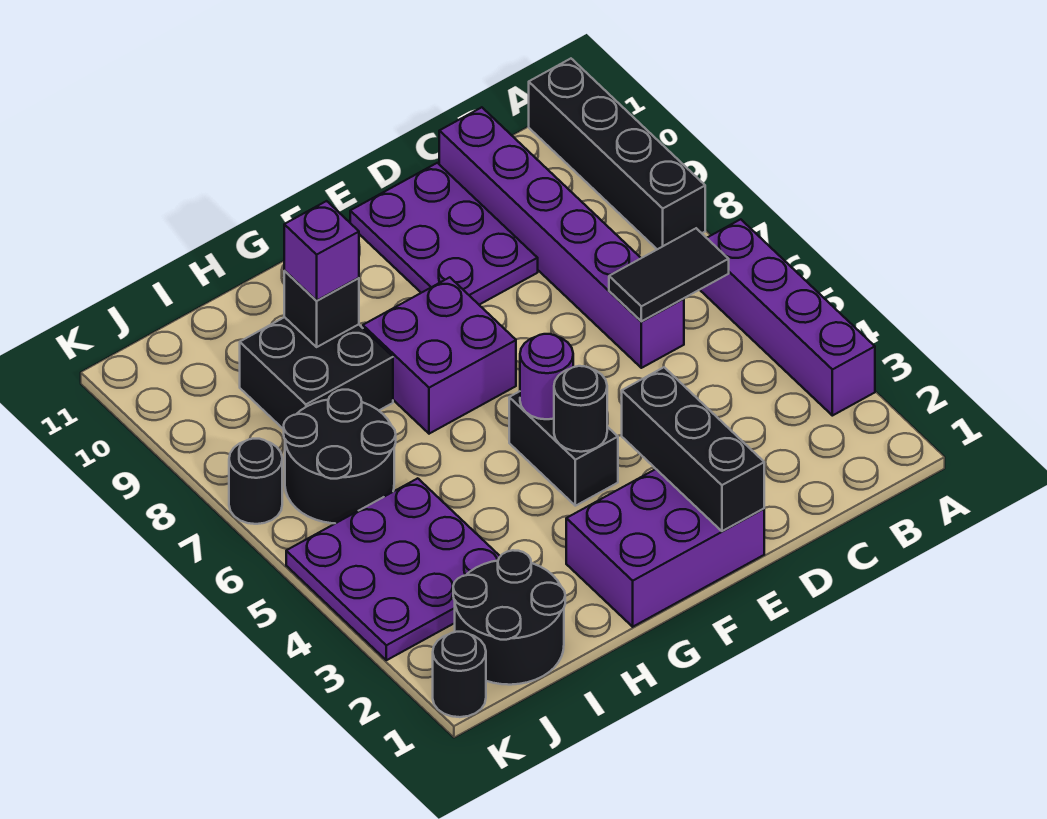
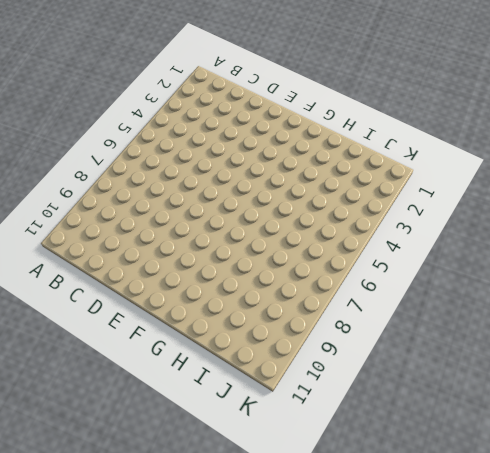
none -> purple 1x4 brick [700,219,875,416]
none -> black 1x4 brick [529,59,705,249]
none -> purple 1x6 brick [439,107,684,368]

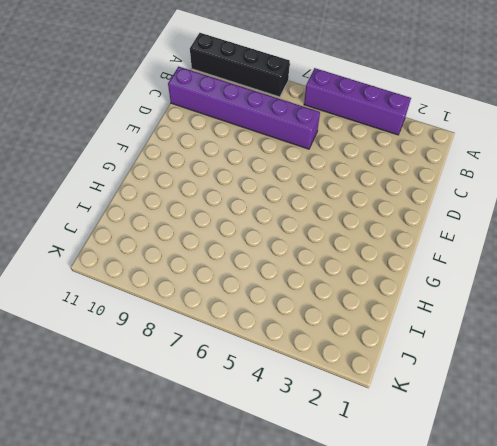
none -> purple 2x3 plate [350,163,538,305]
none -> purple 2x3 brick [566,469,764,627]
none -> black 1x2 brick [509,391,618,506]

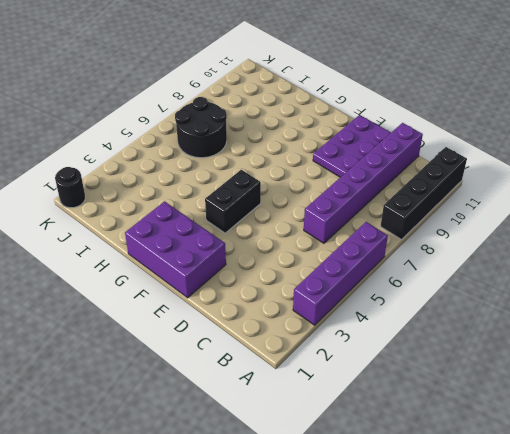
none -> purple 2x2 brick [363,277,516,434]
none -> black 2x2 brick [240,317,393,429]
none -> black 2x2 round brick [453,550,565,685]

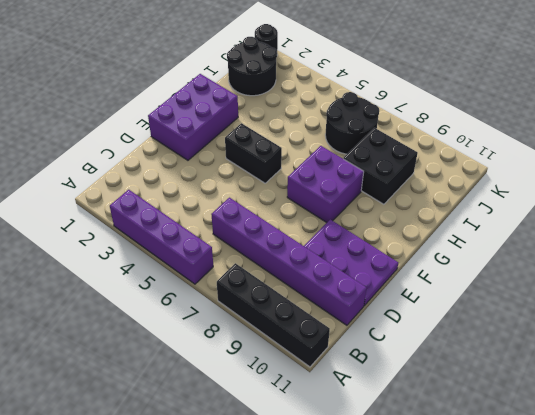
none -> purple 3x3 plate [286,478,500,660]
none -> black 1x1 round brick [229,439,282,524]
none -> black 1x2 tile [609,228,729,321]

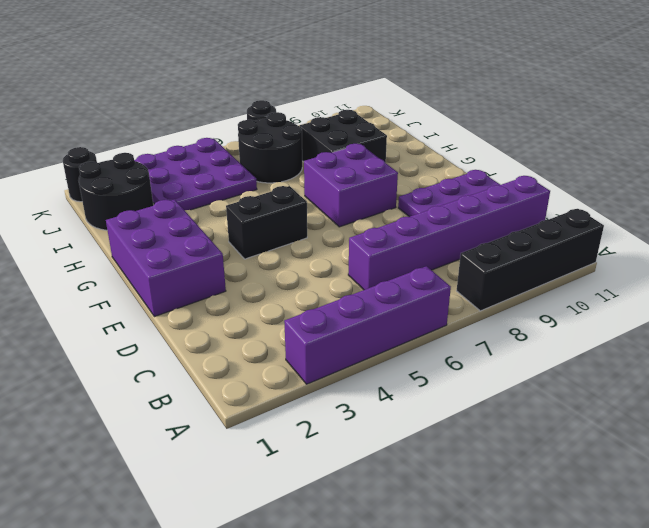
none -> black 1x2 tile [609,228,729,321]
none -> black 1x3 brick [622,367,764,531]
none -> black 1x1 round brick [554,366,607,452]

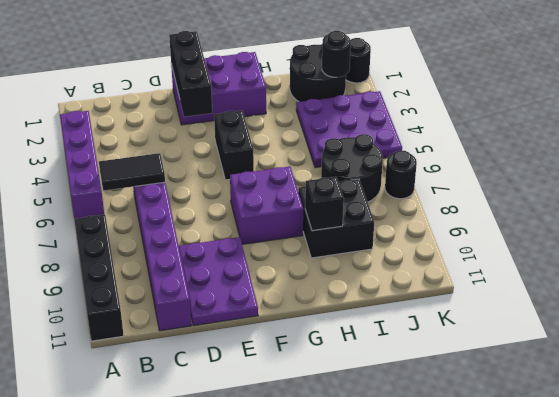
black 1x1 round brick [322,31,351,77] -> black 1x1 round brick moved to [554,366,607,452]
none -> purple 1x1 round brick [520,334,573,419]
none -> purple 1x1 brick [284,201,359,300]

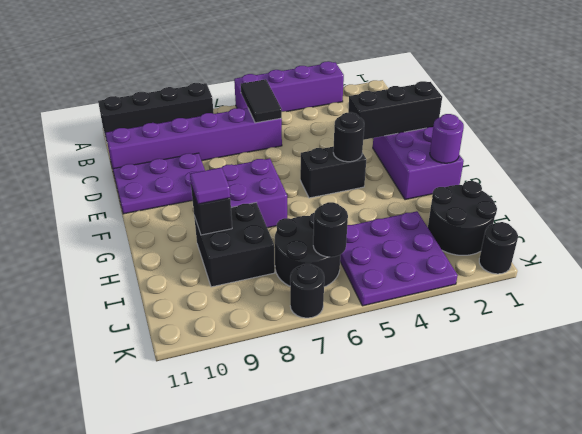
purple 1x1 round brick [430,114,464,163] -> purple 1x1 round brick moved to [520,334,573,419]
purple 1x1 tile [190,167,230,204] -> purple 1x1 brick [284,201,359,300]
black 1x1 round brick [313,202,348,257] -> none

